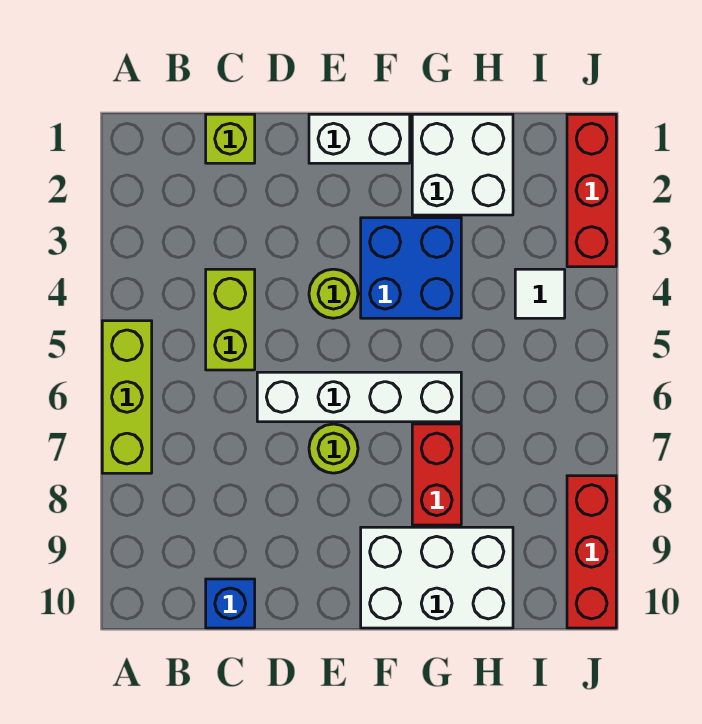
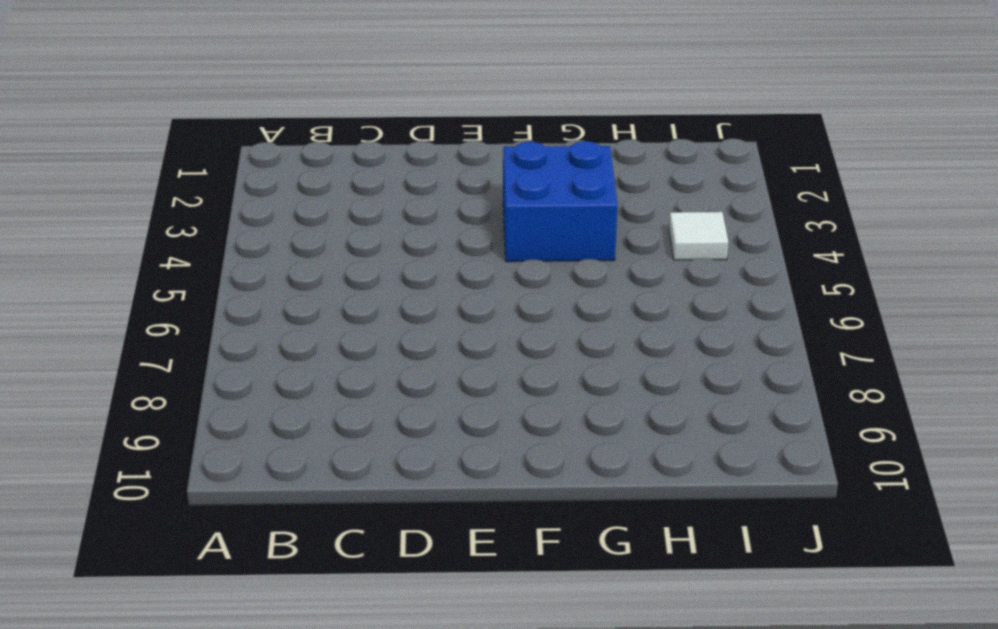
none -> lime 1x3 brick [102,321,152,473]
none -> lime 1x1 brick [206,114,255,163]
none -> lime 1x2 brick [206,269,255,370]

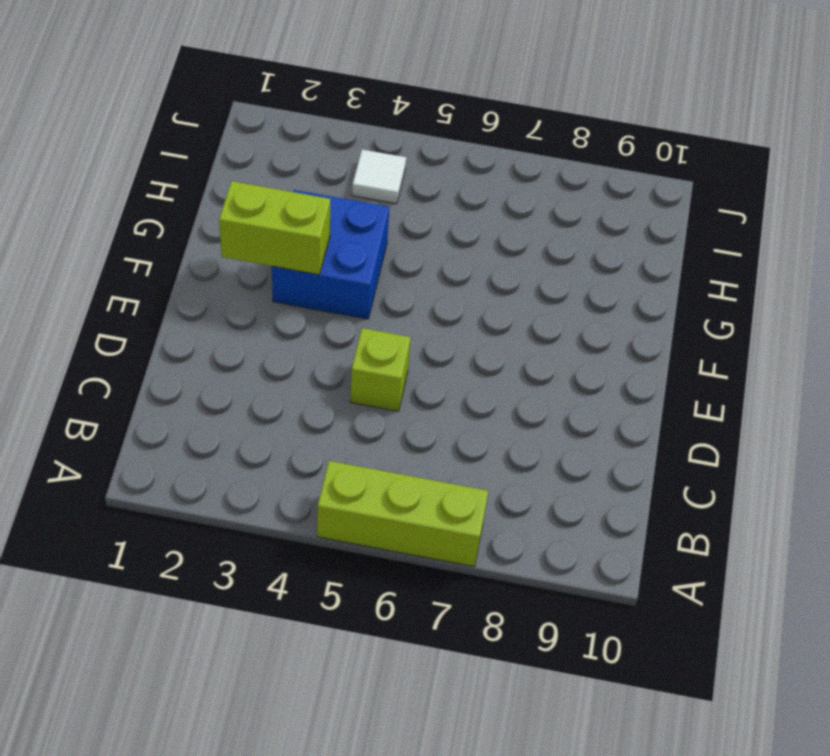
lime 1x1 brick [350,328,411,411] -> lime 1x1 brick moved to [206,114,255,163]
lime 1x2 brick [219,181,330,274] -> lime 1x2 brick moved to [206,269,255,370]
none -> blue 1x1 brick [206,579,255,628]
none -> white 1x4 brick [257,372,461,422]
none -> white 1x2 brick [309,114,410,163]

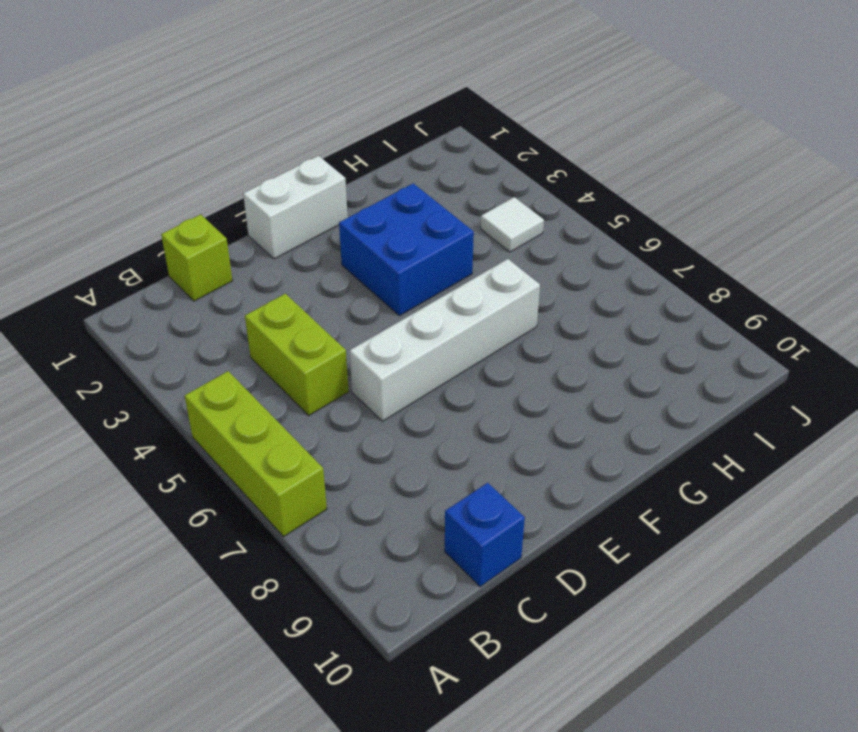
none -> lime 1x1 round brick [309,269,358,318]
none -> lime 1x1 round brick [309,424,358,473]
none -> white 2x3 brick [361,527,513,628]

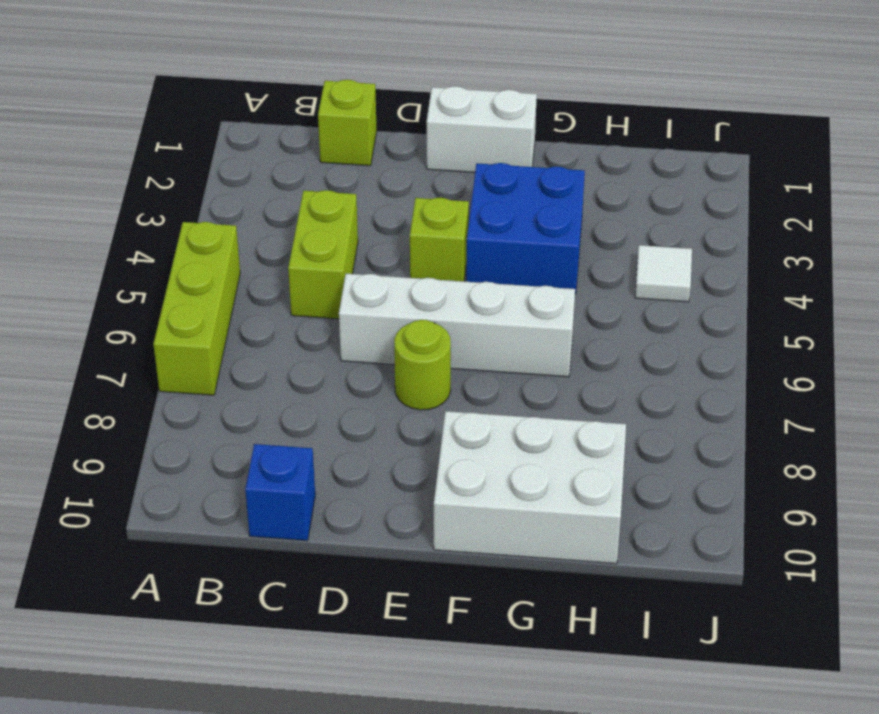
lime 1x1 brick [410,198,469,281] -> lime 1x1 round brick [309,269,358,318]
none -> white 2x2 brick [412,114,513,215]
none -> red 1x2 brick [412,424,461,525]
none -> red 1x3 brick [567,114,616,267]

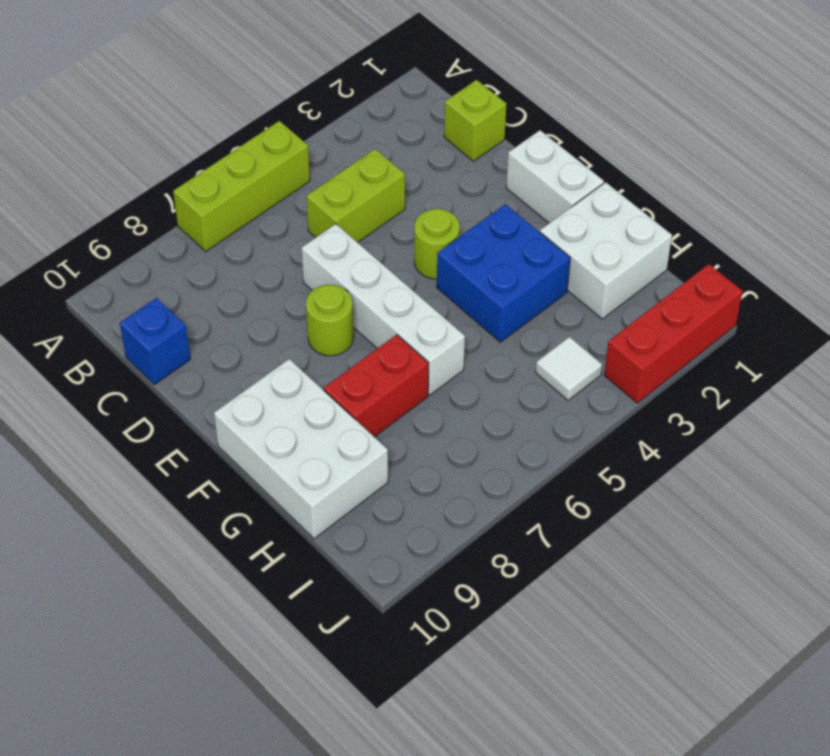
none -> red 1x3 brick [567,476,616,628]

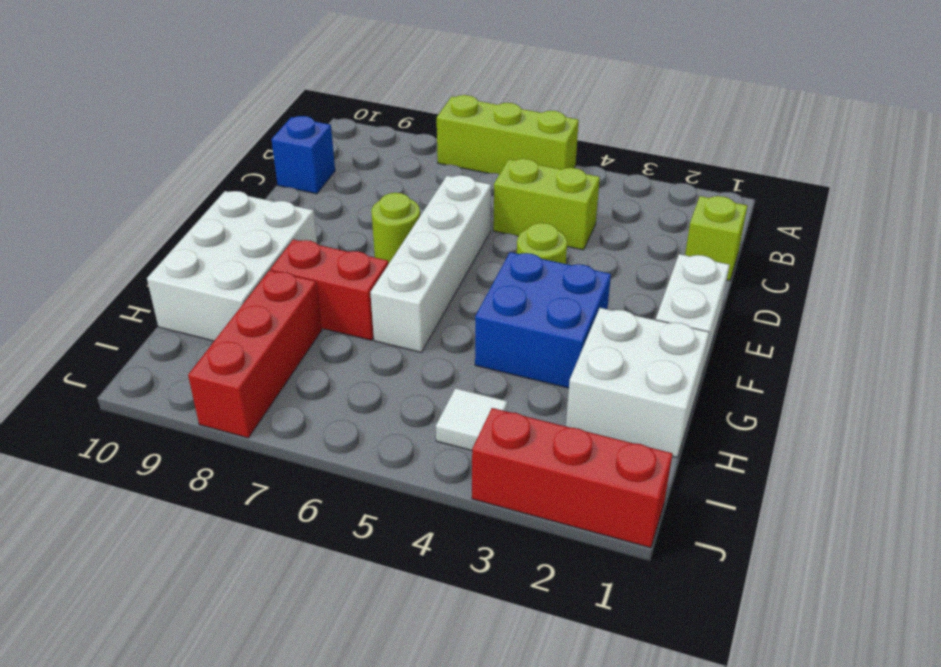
red 1x3 brick [188,270,322,438] -> red 1x3 brick turned to [567,476,616,628]

